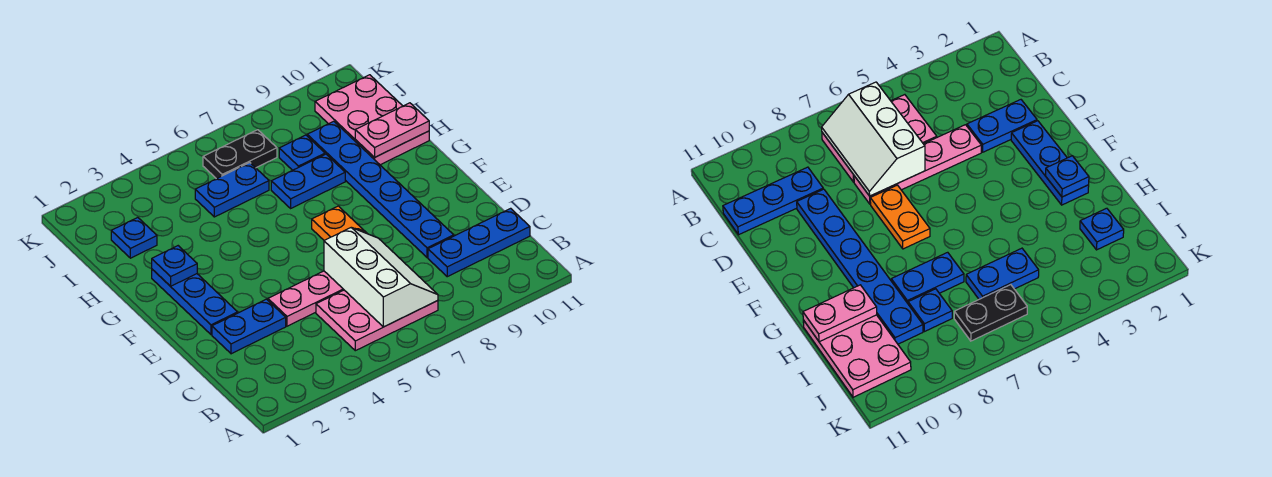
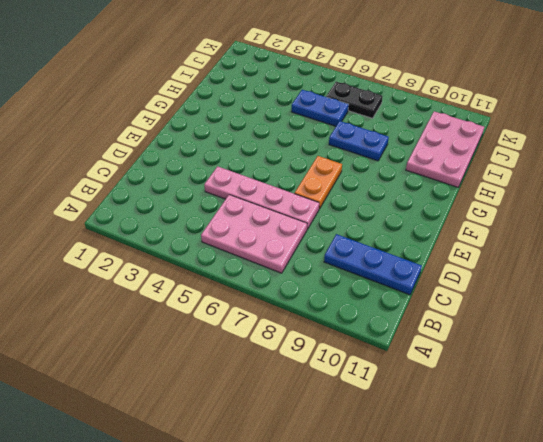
none -> blue 1x2 plate [212,299,286,354]
none -> blue 1x6 plate [307,121,454,258]
none -> blue 1x3 plate [152,269,238,335]

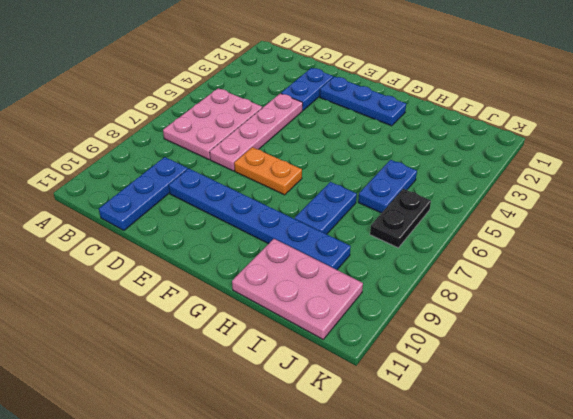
none -> blue 1x1 plate [111,218,157,258]
none -> blue 1x1 plate [279,135,325,170]
none -> white 2x3 slope [324,228,438,327]

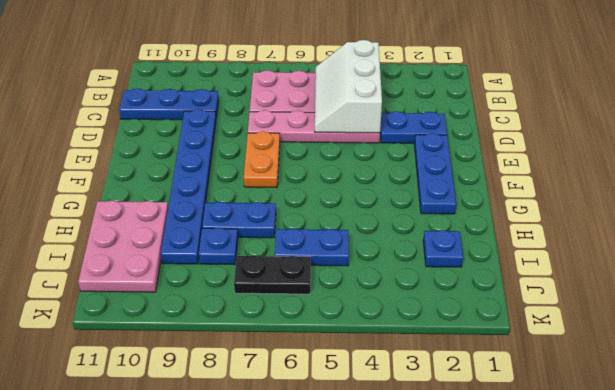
white 2x3 slope [315,40,382,133] -> white 2x3 slope moved to [324,228,438,327]
none -> blue 1x1 plate [152,246,197,286]
none -> pink 1x2 plate [355,103,429,157]

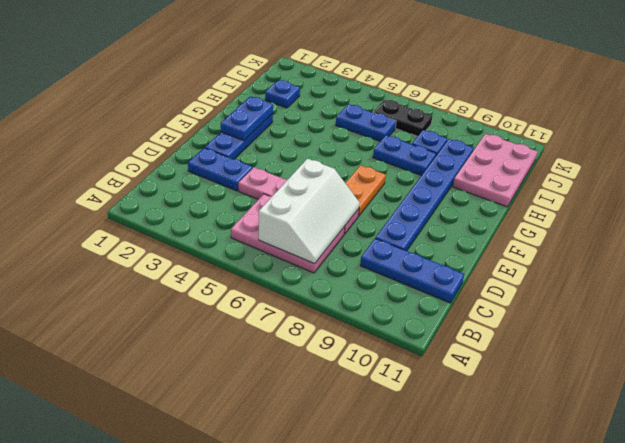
blue 1x2 plate [221,96,273,141] -> blue 1x1 plate [152,246,197,286]
none -> pink 1x2 plate [355,103,429,157]

